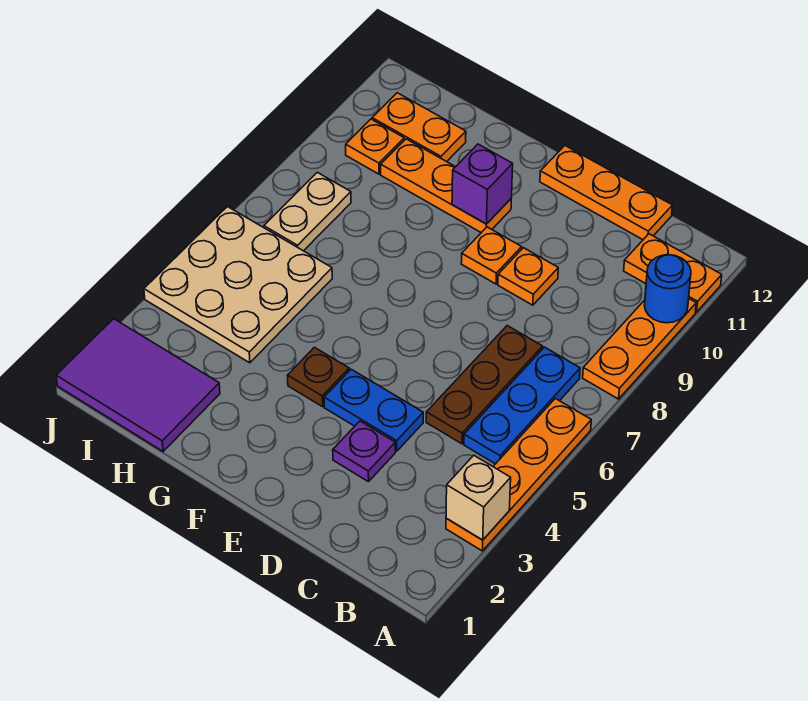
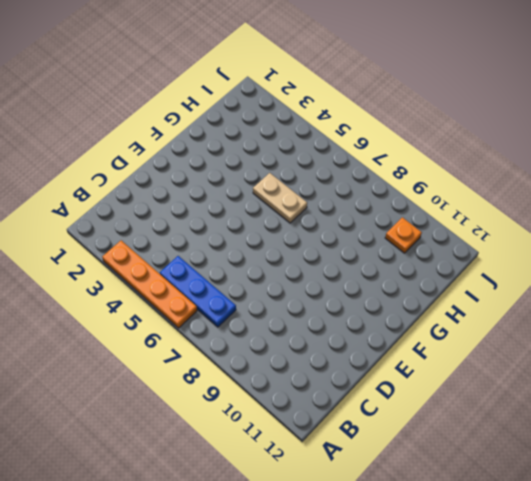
tan 1x2 plate [253,173,307,223] -> tan 1x2 plate moved to [264,172,351,251]
none -> orange 1x3 plate [583,299,696,399]
none -> orange 1x2 plate [624,234,722,312]
none -> brown 1x3 plate [426,326,543,444]

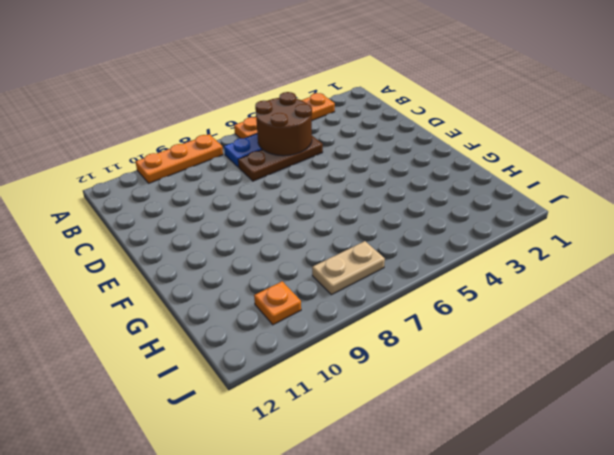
brown 2x2 round brick [255,92,312,156] -> none
none -> orange 1x2 plate [624,234,722,312]
none -> orange 1x3 plate [540,146,672,240]
none -> purple 1x1 plate [333,421,395,482]

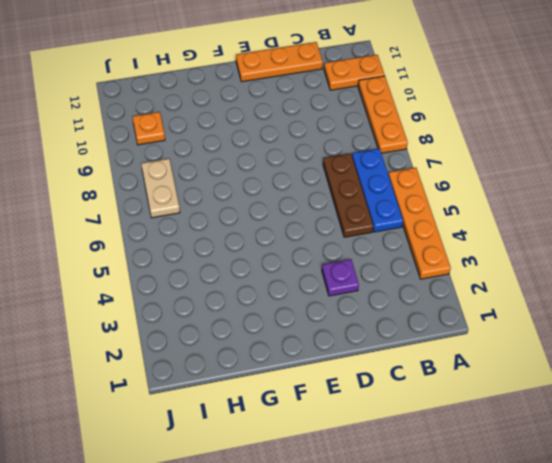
none -> blue 1x2 plate [324,369,423,451]
none -> orange 1x1 plate [498,248,558,305]
none -> orange 1x1 plate [461,227,522,284]

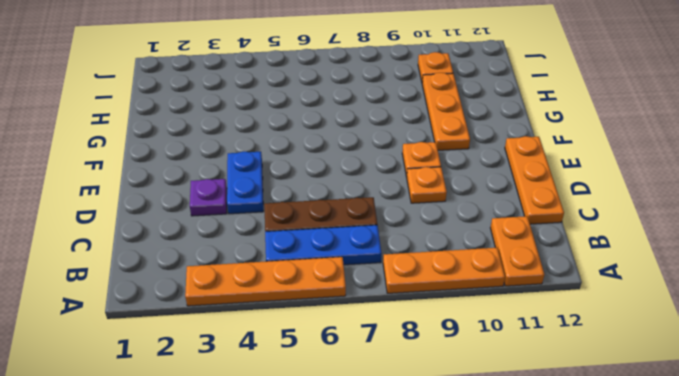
none -> brown 1x1 plate [287,347,349,407]
none -> purple 2x3 tile [56,319,220,451]
none -> tan 3x3 plate [144,207,332,363]

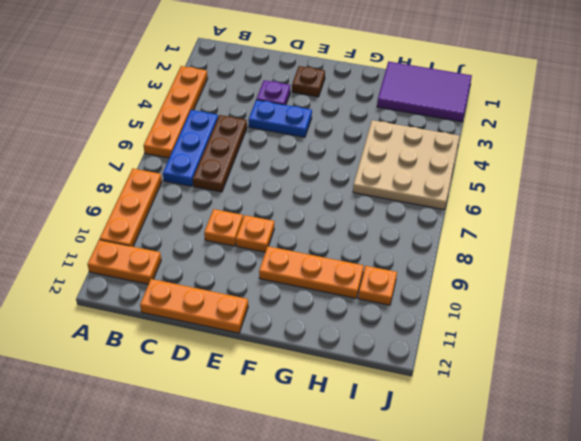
brown 1x1 plate [292,66,325,97] -> brown 1x1 plate moved to [287,347,349,407]
none -> orange 1x2 plate [372,93,466,162]
none -> tan 1x2 plate [264,172,351,251]
none -> tan 1x1 brick [446,455,511,540]

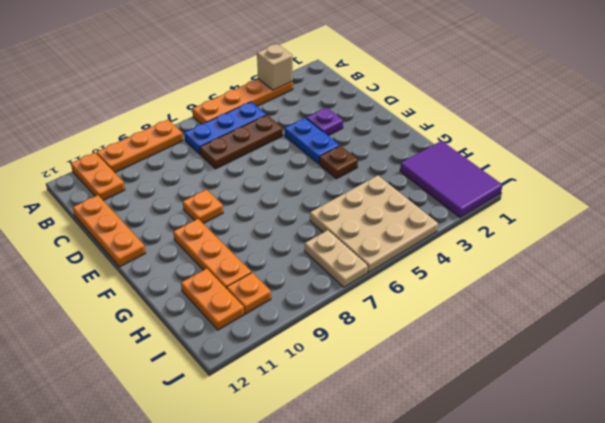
tan 1x2 plate [305,230,368,287] -> tan 1x2 plate turned to [264,172,351,251]
none -> orange 1x1 plate [498,248,558,305]
none -> blue 1x1 round brick [644,255,691,323]
none -> purple 1x1 brick [452,144,513,224]

